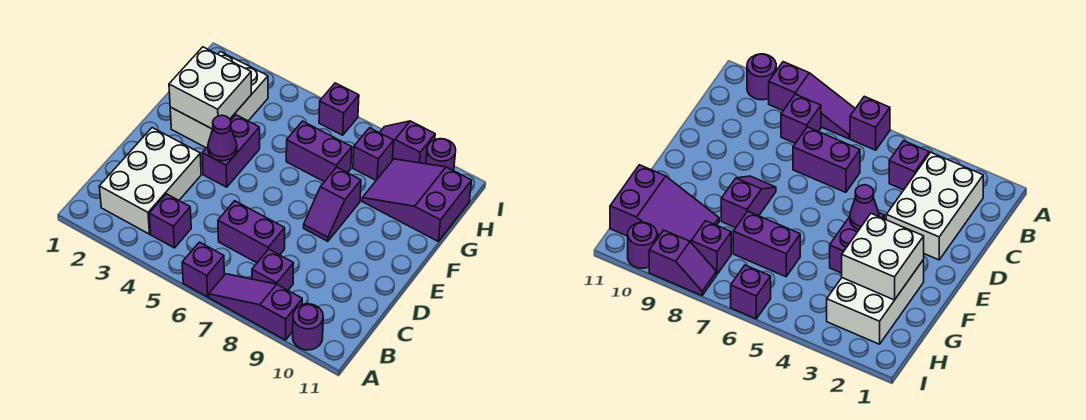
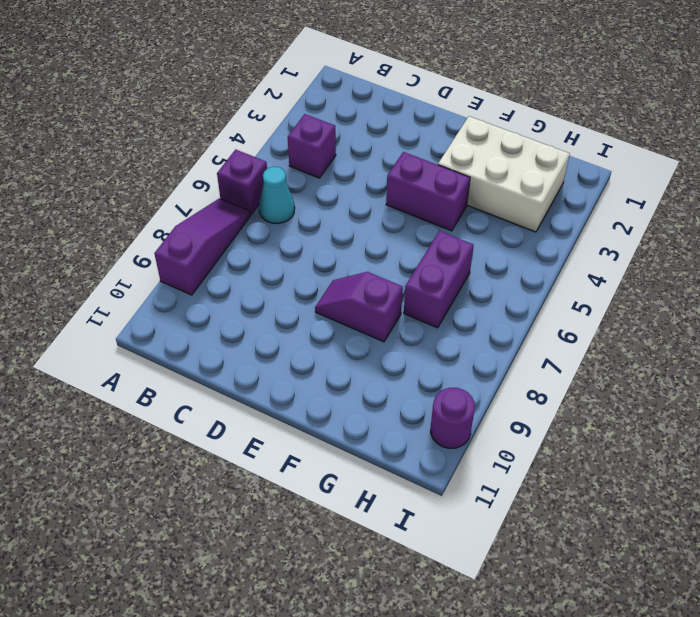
cyan 1x1 cone [259,167,295,224] -> none
none -> purple 1x1 round brick [293,304,323,350]
none -> white 2x3 brick [99,128,201,234]
none -> purple 1x1 brick [252,249,294,290]

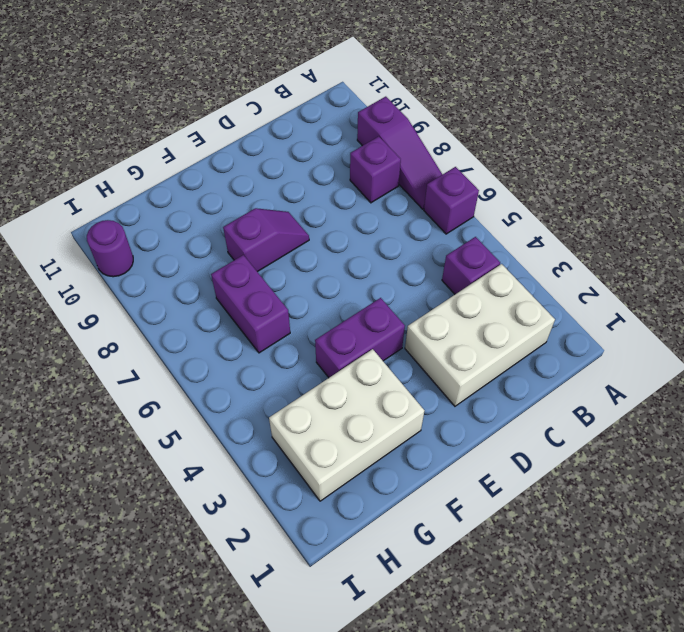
none -> purple 1x1 round brick [293,304,323,350]
none -> purple 1x2 brick [218,201,285,263]
none -> purple 2x3 slope [362,159,472,241]

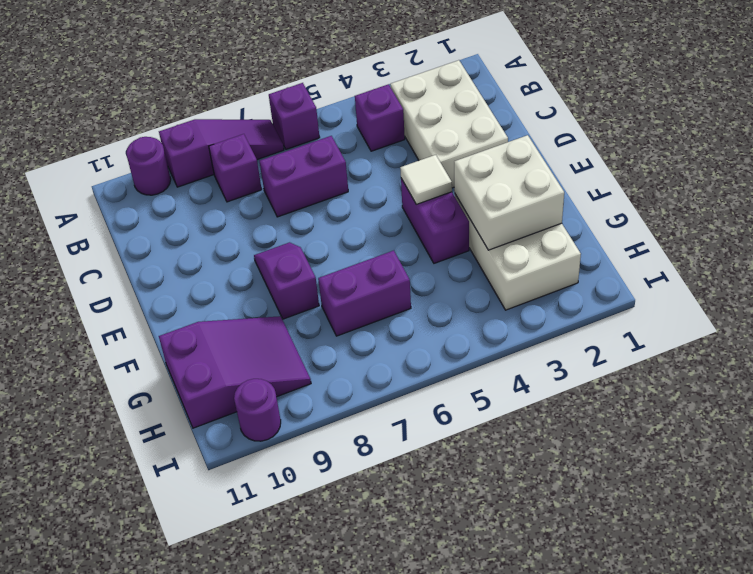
white 1x1 tile [400,155,452,204] -> purple 1x1 cone [208,115,237,161]
none -> purple 1x1 brick [353,128,394,180]
none -> purple 1x1 brick [319,83,359,135]
none -> purple 1x2 slope [379,121,435,164]

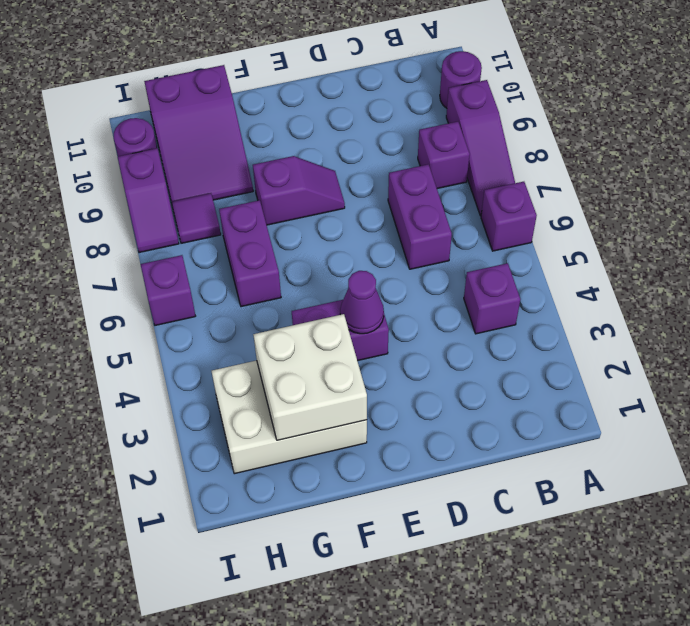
purple 1x1 tile [172,193,221,243] -> purple 1x1 brick [353,128,394,180]
none -> white 2x3 brick [99,128,201,234]

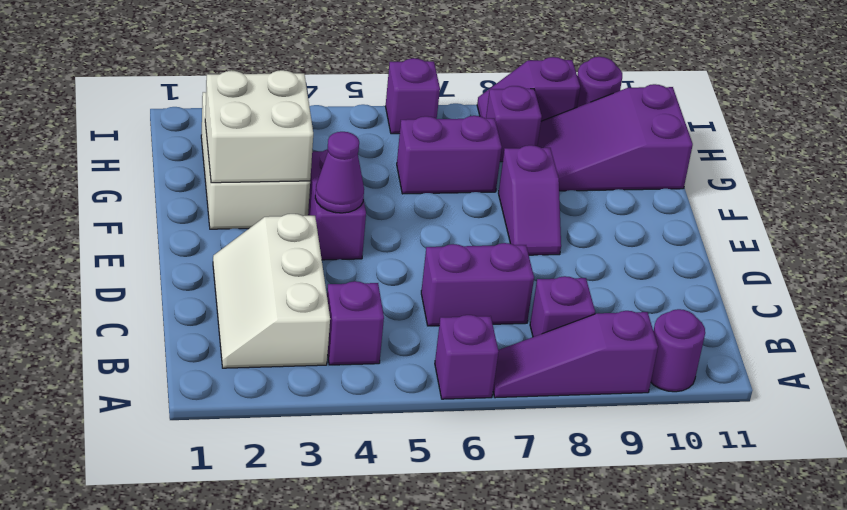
white 2x3 slope [213,214,330,368] -> white 2x3 brick [99,128,201,234]

